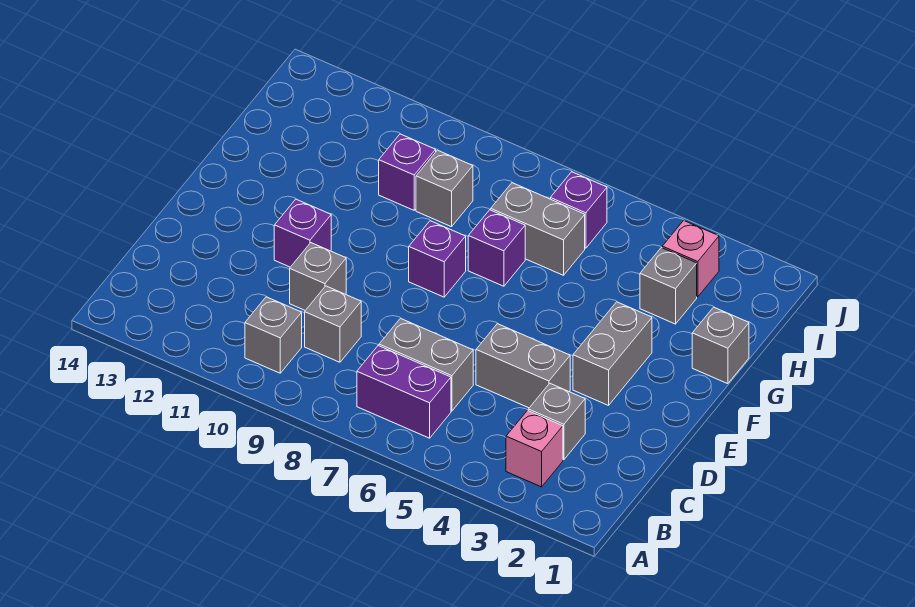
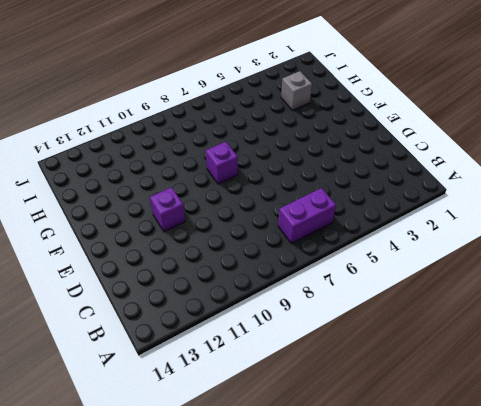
none -> pink 1x1 brick [506,410,563,487]
none -> grey 1x1 brick [245,297,302,373]
none -> grey 1x1 brick [528,383,585,460]

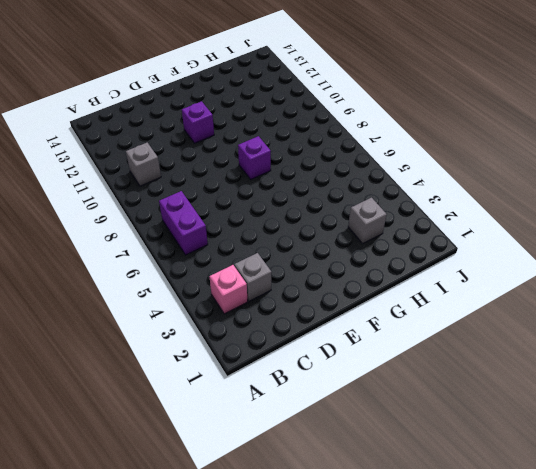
none -> grey 1x2 brick [379,318,473,411]
none -> grey 1x1 brick [305,286,361,362]
none -> grey 1x2 brick [476,324,570,408]

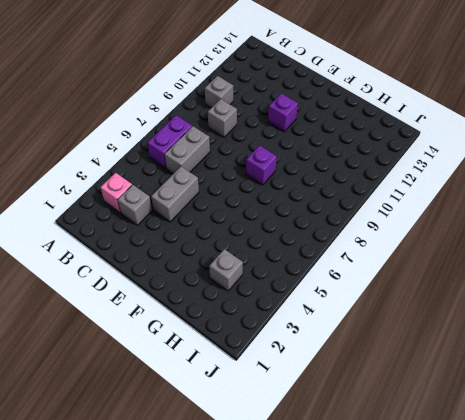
none -> grey 1x1 brick [290,243,346,310]
none -> grey 1x2 brick [573,302,652,405]
none -> grey 1x1 brick [692,307,749,384]

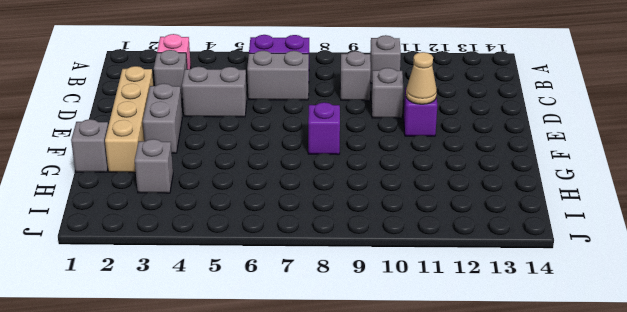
tan 1x4 brick [105,66,153,173] -> none
tan 1x1 cone [406,52,437,104] -> none
none -> purple 1x1 brick [468,210,525,286]
none -> grey 1x2 brick [491,183,585,275]
none -> grey 1x1 brick [416,150,473,227]

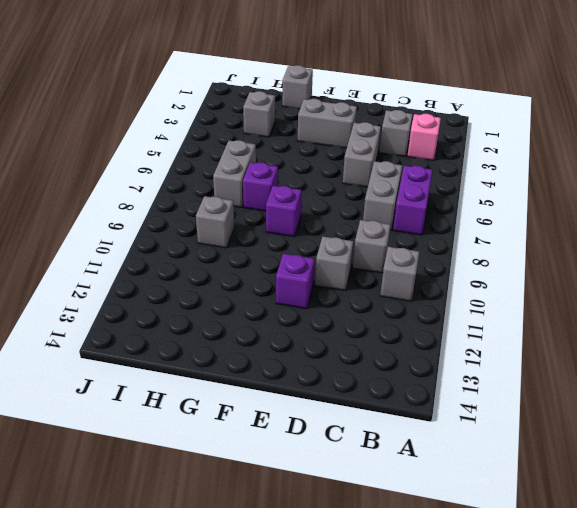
none -> purple 1x1 brick [379,134,436,210]
none -> pink 1x1 brick [662,220,719,297]
none -> purple 1x1 brick [550,172,607,248]

